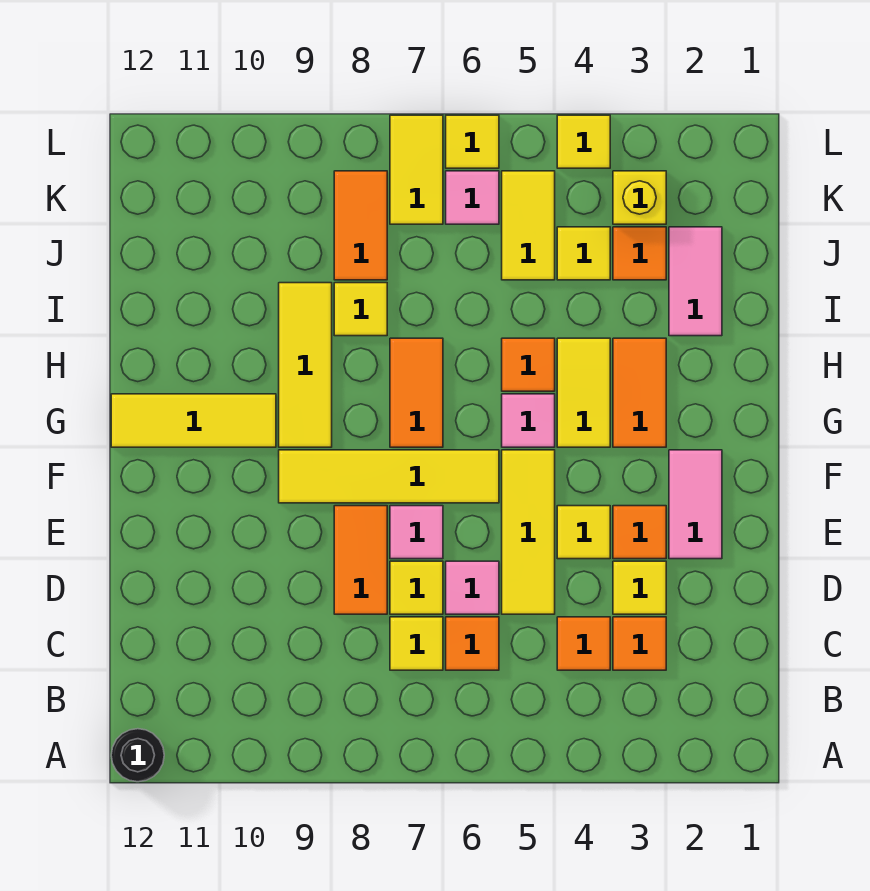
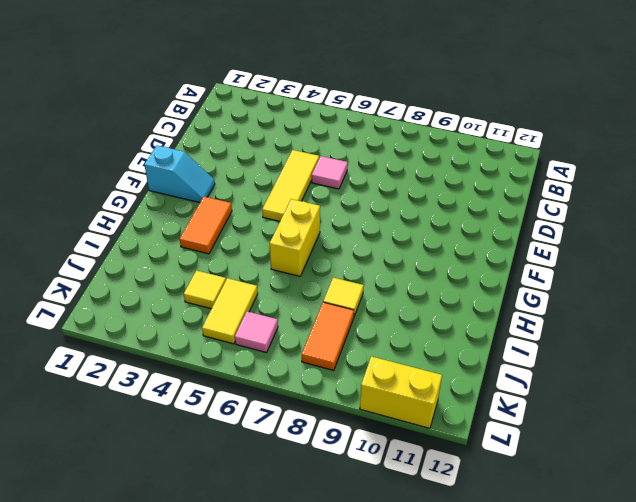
cyan 1x2 slope [144,145,215,203] -> pink 1x2 tile [669,450,722,559]
yellow 1x2 brick [270,199,320,276] -> none
yellow 1x2 brick [360,356,442,428] -> none
none -> black 1x1 round brick [111,729,164,782]
none -> orange 1x1 tile [613,617,666,670]
none -> orange 1x1 tile [557,617,610,670]
none -> orange 1x1 tile [446,617,499,670]

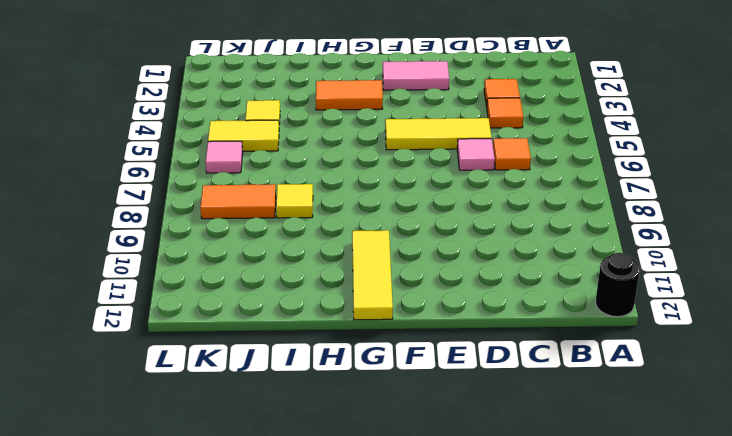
none -> yellow 1x1 tile [390,617,443,670]
none -> yellow 1x1 tile [613,561,666,614]
none -> yellow 1x1 tile [390,561,443,614]
none -> orange 1x2 tile [334,506,387,614]

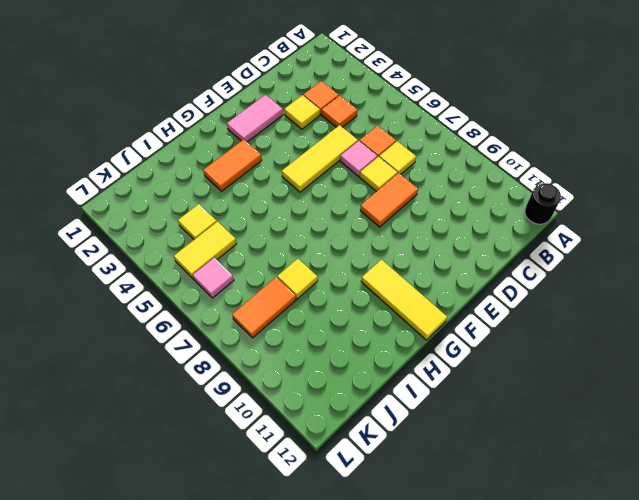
none -> orange 1x1 tile [613,506,666,559]
none -> yellow 1x1 tile [557,506,610,559]
none -> pink 1x1 tile [390,506,443,559]
none -> yellow 1x4 tile [279,450,499,503]

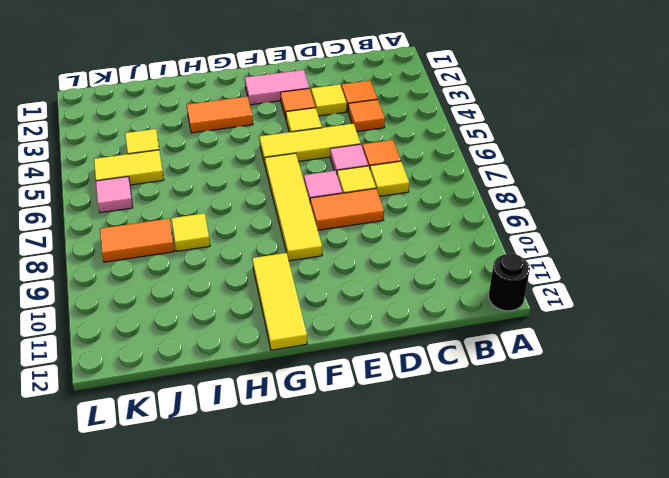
none -> yellow 1x2 tile [557,338,610,447]
none -> pink 1x1 tile [502,394,555,447]
none -> orange 1x2 tile [390,338,443,447]
none -> yellow 1x3 tile [279,283,332,447]

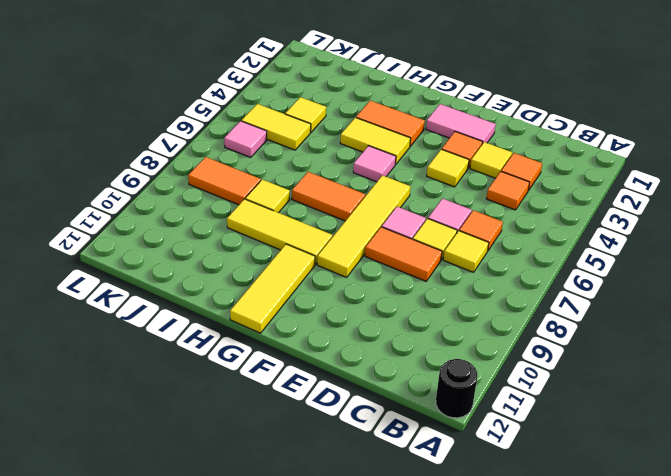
none -> yellow 1x3 tile [502,450,555,614]
none -> orange 1x1 tile [502,338,555,391]
none -> pink 1x2 tile [669,227,722,336]
none -> orange 1x1 tile [613,227,666,280]

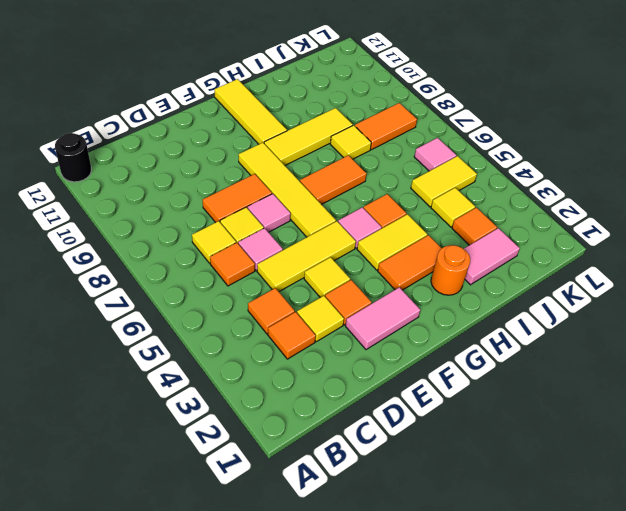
orange 1x1 round brick [431,245,470,295] -> none
none -> yellow 1x1 brick [613,171,666,224]
none -> yellow 1x2 tile [390,115,443,224]
none -> yellow 1x1 tile [557,115,610,168]
none -> yellow 1x1 tile [446,115,499,168]

